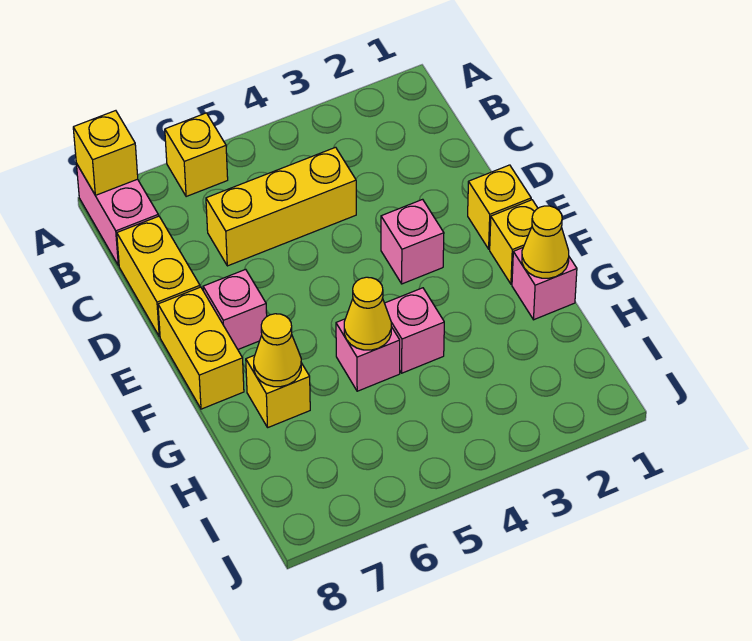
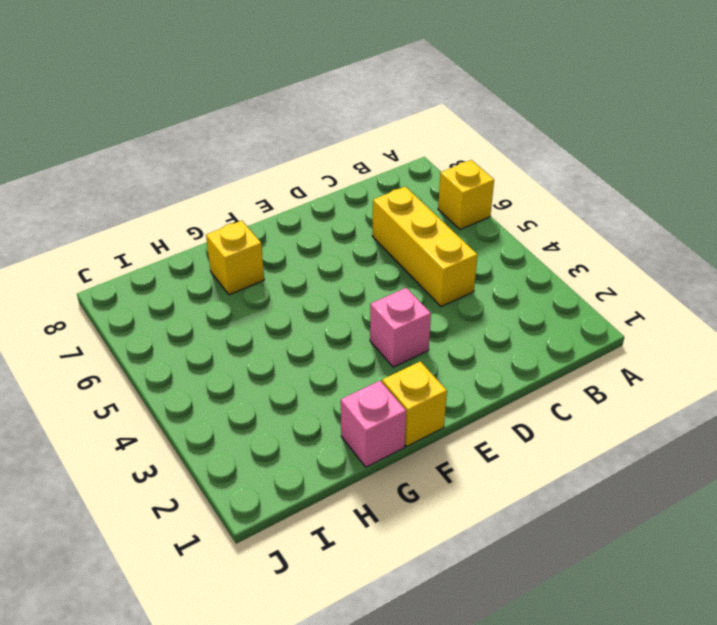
none -> pink 1x2 brick [76,163,158,266]
none -> yellow 1x2 brick [117,216,200,337]
none -> yellow 1x1 brick [468,165,531,249]

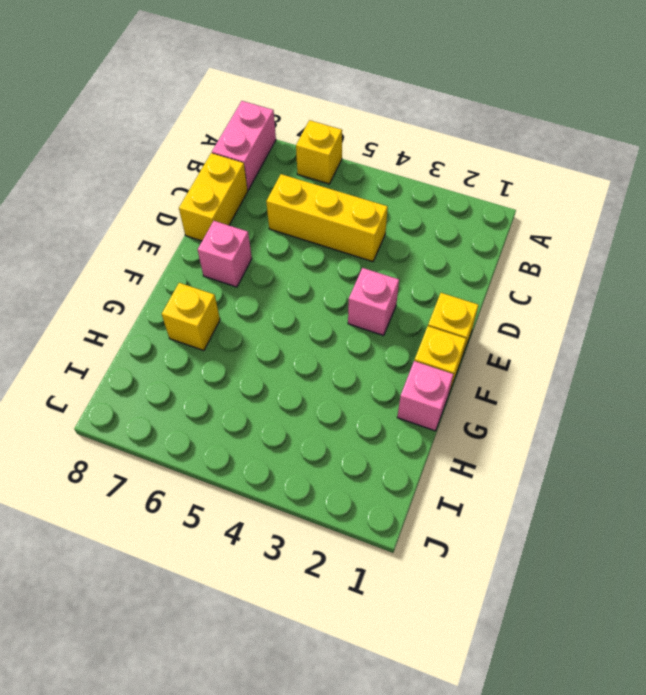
none -> yellow 1x2 brick [158,287,244,409]
none -> pink 1x1 brick [385,288,444,373]
none -> pink 1x1 brick [336,319,400,391]

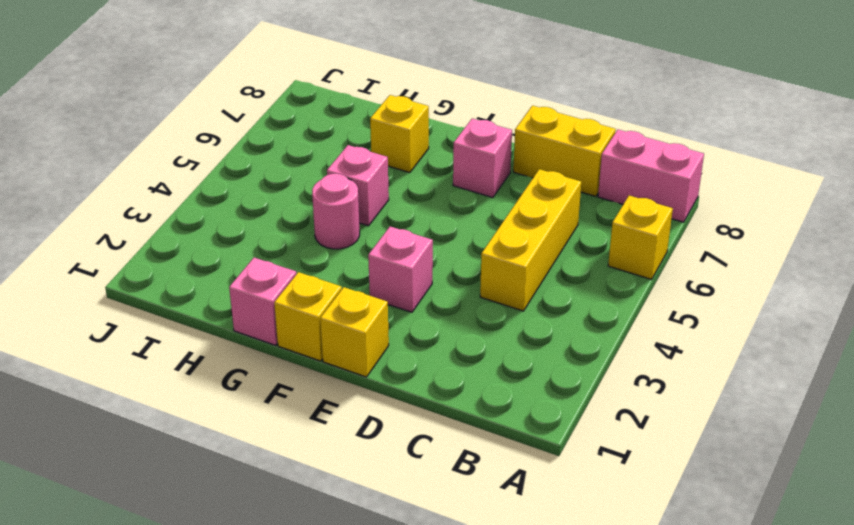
pink 1x1 round brick [312,174,360,249] -> pink 1x1 brick [385,288,444,373]
none -> yellow 1x2 brick [158,287,244,409]
none -> yellow 1x1 brick [73,111,138,195]
none -> yellow 1x1 cone [522,206,569,278]

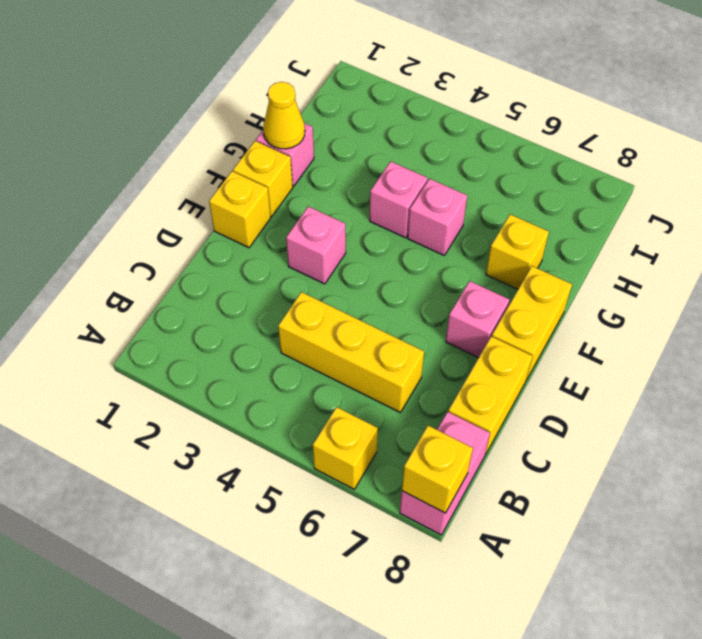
none -> yellow 1x1 cone [344,277,391,350]
none -> yellow 1x1 cone [254,314,301,387]

